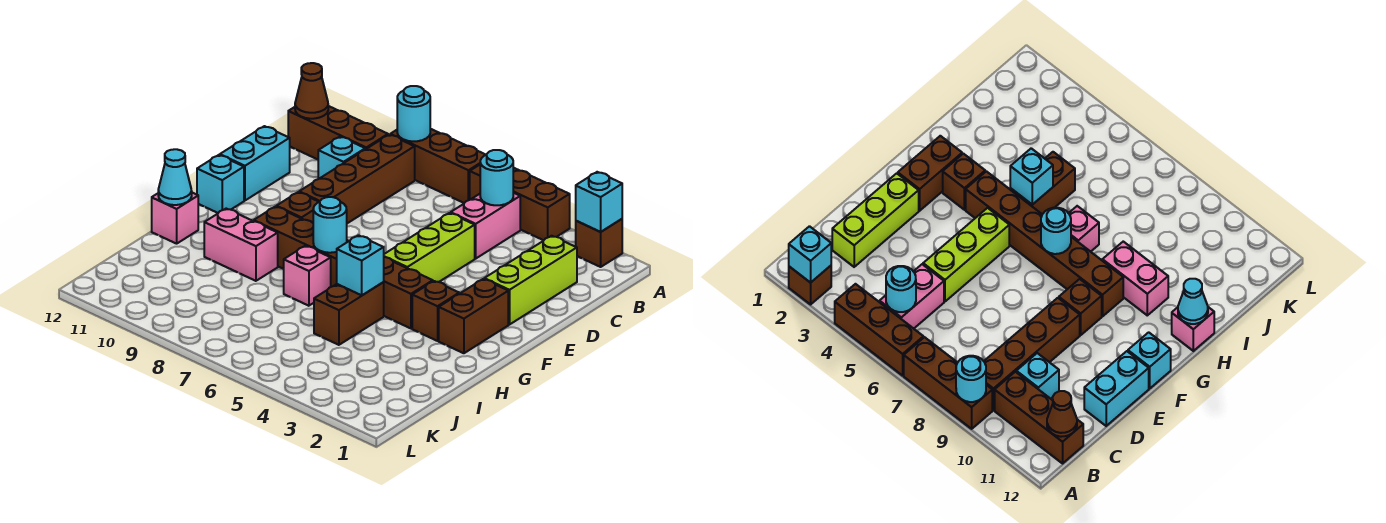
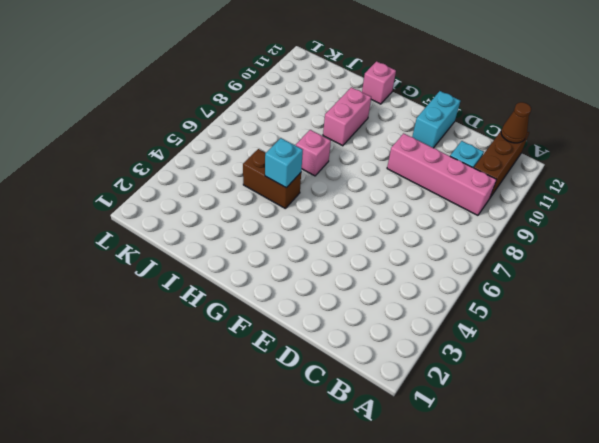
pink 1x4 brick [387,133,497,215] -> brown 1x4 brick [299,135,415,223]
cyan 1x2 brick [412,91,460,148] -> cyan 1x2 brick turned to [220,126,290,200]
none -> brown 1x1 brick [576,219,622,267]
none -> brown 1x3 brick [470,165,570,240]
none -> brown 1x3 brick [390,129,486,203]

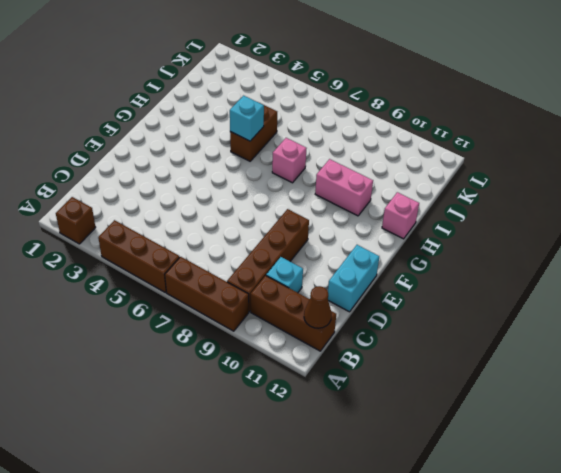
none -> pink 1x2 brick [451,193,520,258]
none -> lime 1x3 brick [484,236,577,325]
none -> lime 1x3 brick [384,213,475,282]

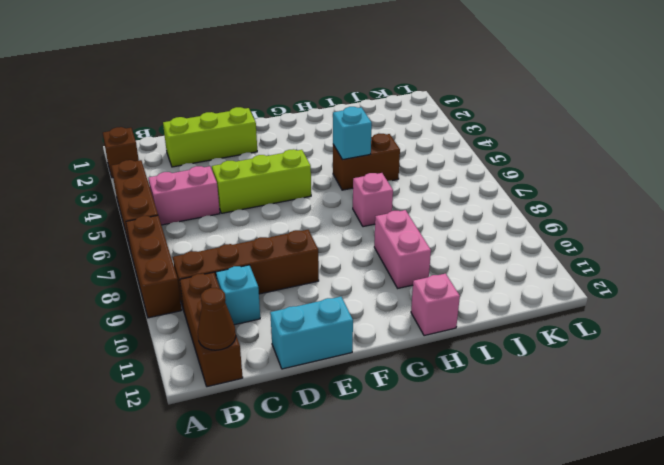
none -> brown 1x2 brick [439,279,508,353]
none -> brown 1x1 brick [276,192,318,223]
none -> cyan 1x1 brick [197,155,244,213]

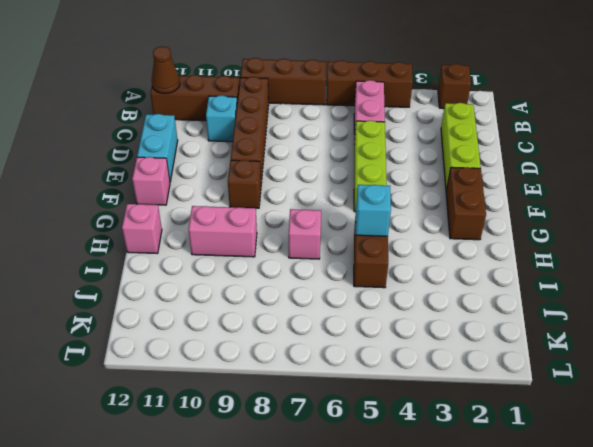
pink 1x1 brick [132,157,170,205] -> cyan 1x1 brick [197,155,244,213]
none -> brown 1x1 brick [412,281,459,341]
none -> brown 1x6 brick [254,207,433,328]
none -> cyan 1x1 brick [576,172,622,232]

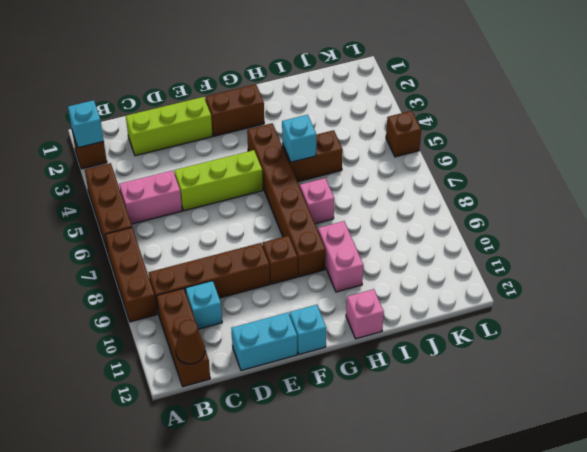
brown 1x1 brick [386,111,421,157] -> brown 1x1 brick moved to [412,281,459,341]
none -> cyan 1x1 round brick [397,86,430,141]
none -> cyan 1x1 round brick [480,150,513,205]
none -> cyan 1x1 round brick [313,197,347,253]

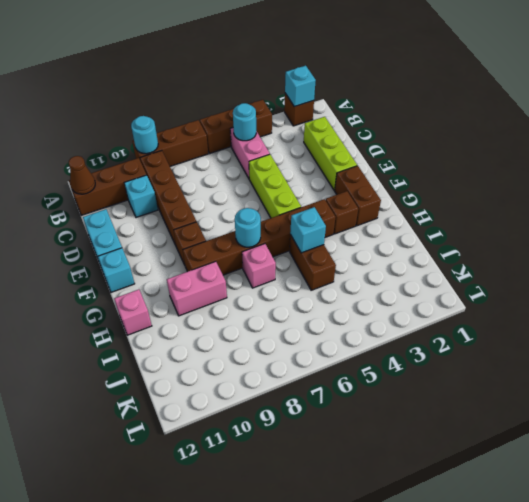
none -> cyan 1x1 cone [158,149,192,205]

